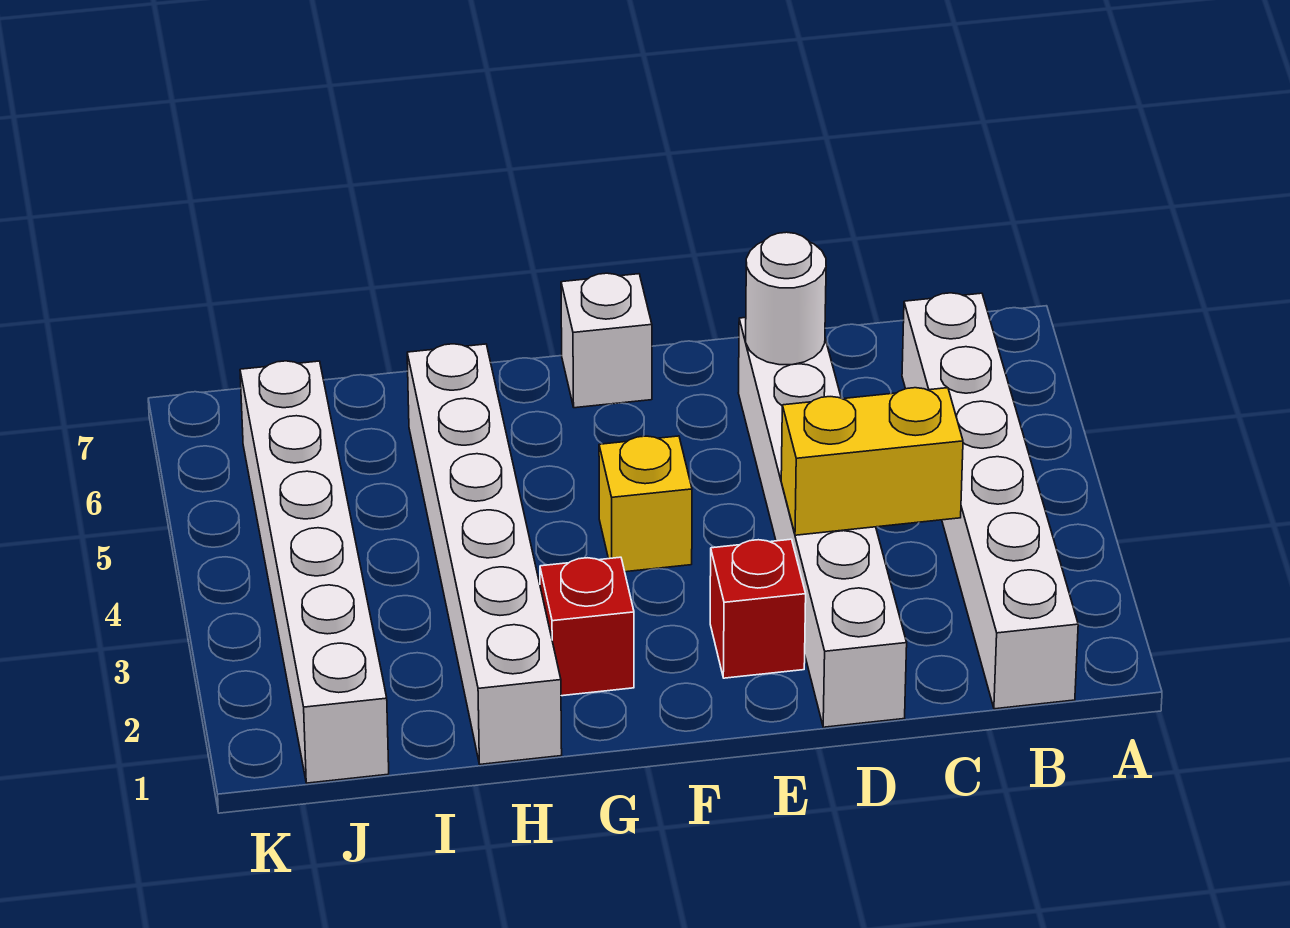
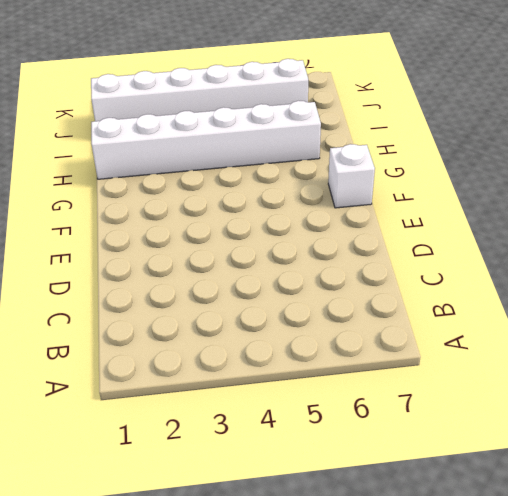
none -> white 1x6 brick [902,293,1078,709]
none -> white 1x6 brick [738,318,907,727]

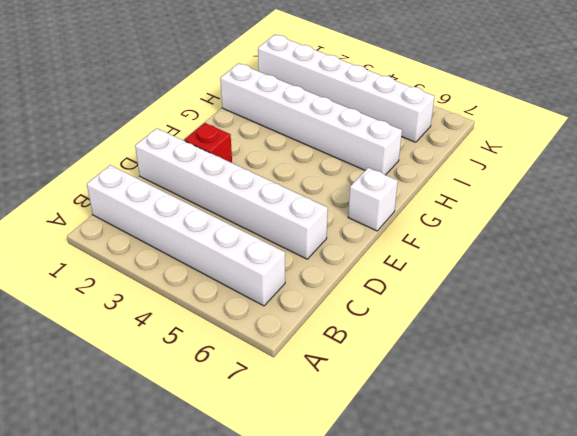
none -> yellow 1x1 brick [599,436,692,572]
none -> red 1x1 brick [540,557,634,696]

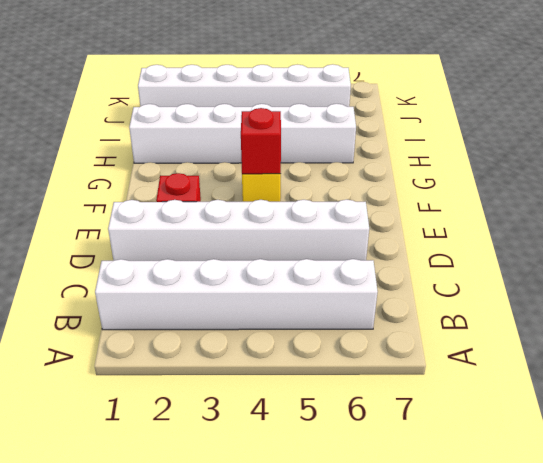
red 1x1 brick [241,108,281,174] -> red 1x1 brick moved to [540,557,634,696]
none -> white 1x1 brick [561,273,652,408]
none -> yellow 1x2 brick [781,388,963,535]

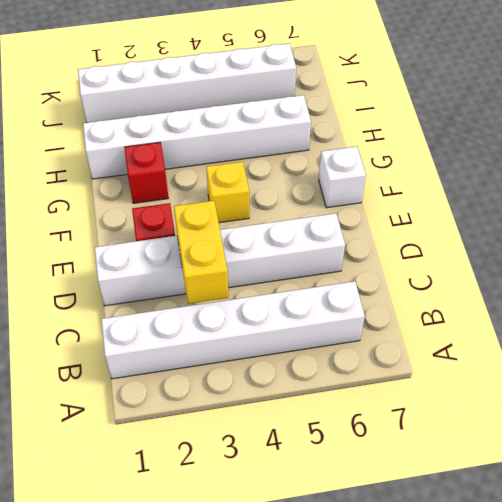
none -> white 1x1 round brick [746,232,826,365]

